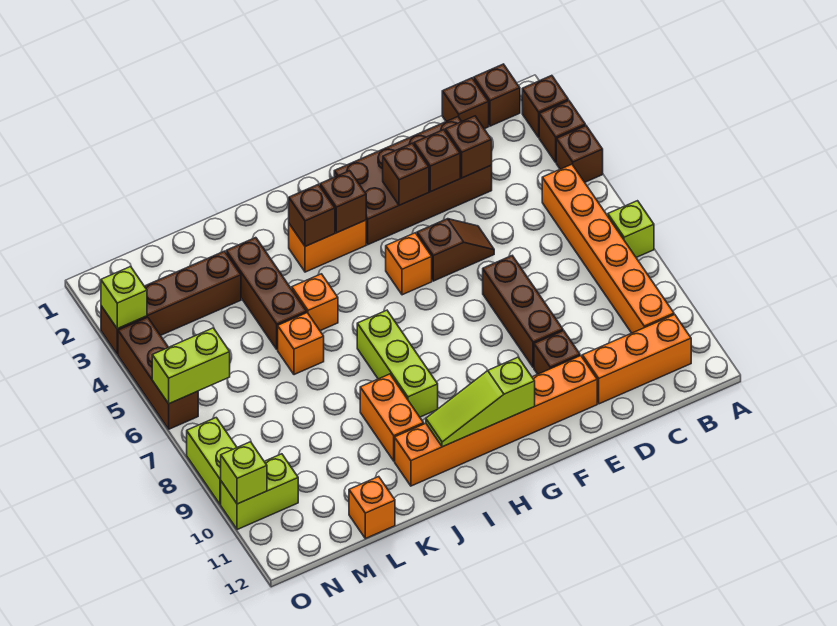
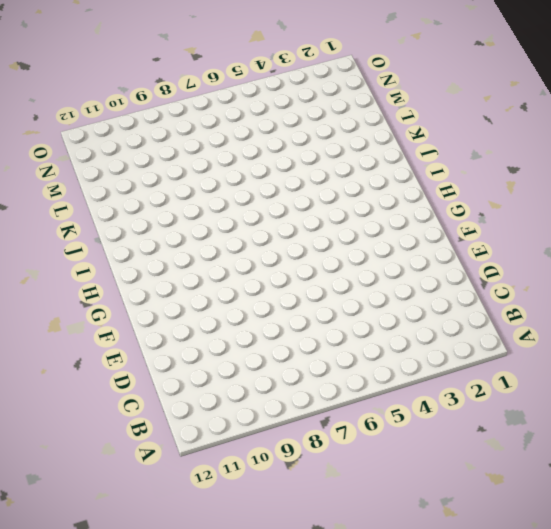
none -> brown 1x1 brick [522,76,568,137]
none -> brown 1x1 brick [539,101,585,162]
none -> brown 1x1 brick [556,126,603,182]
none -> lime 1x1 brick [608,201,654,257]

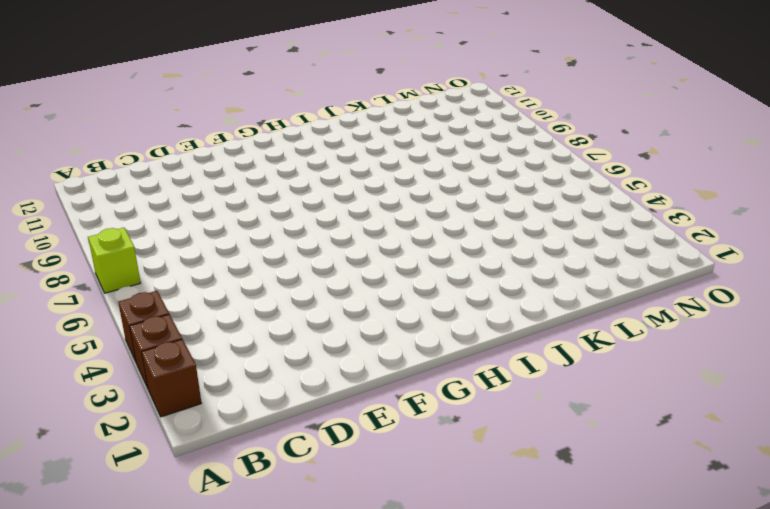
none -> brown 1x1 brick [474,64,520,126]
none -> orange 1x6 brick [542,164,674,333]
none -> orange 1x3 brick [582,315,691,404]
none -> brown 1x1 brick [442,78,489,129]

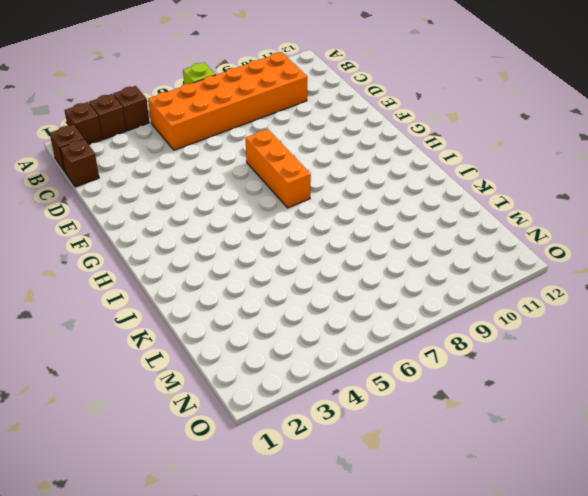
orange 2x6 brick [148,52,307,150] -> orange 1x6 brick [542,164,674,333]
orange 1x3 brick [246,129,311,208] -> orange 1x3 brick moved to [582,315,691,404]
none -> brown 2x4 brick [334,117,492,245]
none -> brown 1x2 slope [417,219,494,281]
none -> brown 1x3 brick [483,256,563,368]
none -> brown 1x1 brick [534,331,580,374]

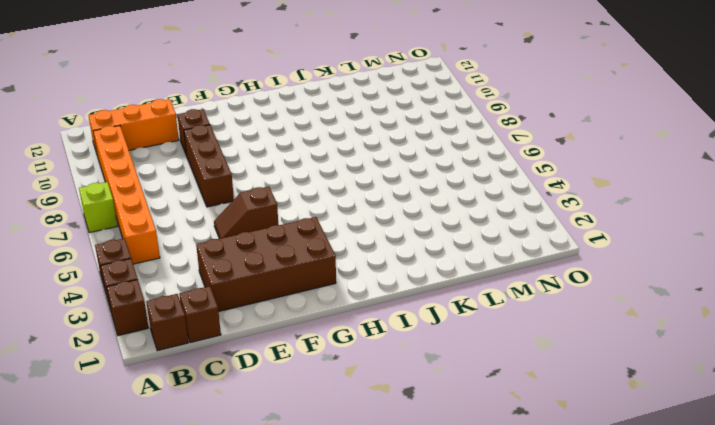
none -> orange 1x6 brick [395,356,597,486]
none -> orange 1x1 brick [386,233,432,295]
none -> orange 1x2 brick [289,220,366,272]
none -> lime 1x3 brick [357,310,438,417]

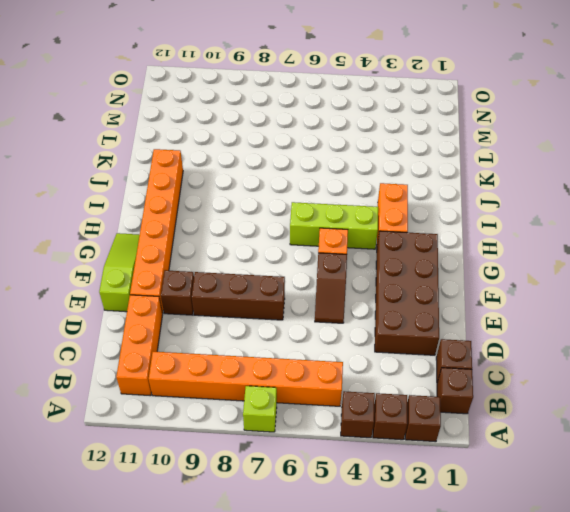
lime 1x3 slope [99,233,140,312] -> lime 1x3 slope moved to [426,357,535,447]
lime 1x3 brick [290,202,378,249] -> lime 1x3 brick moved to [357,310,438,417]
none -> orange 1x1 brick [292,274,338,331]
none -> orange 1x2 brick [360,374,424,461]
none -> brown 1x3 brick [226,238,307,349]
none -> orange 1x1 brick [278,313,324,375]

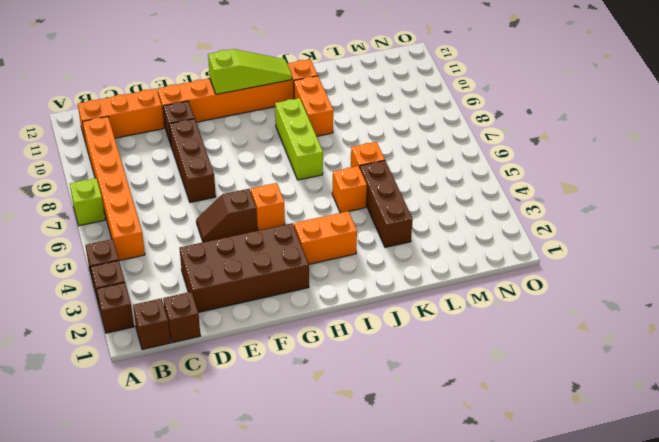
none -> brown 1x4 brick [101,251,241,354]
none -> orange 1x1 brick [349,477,395,539]
none -> lime 1x2 brick [221,454,298,530]
none -> brown 1x3 brick [118,317,198,429]

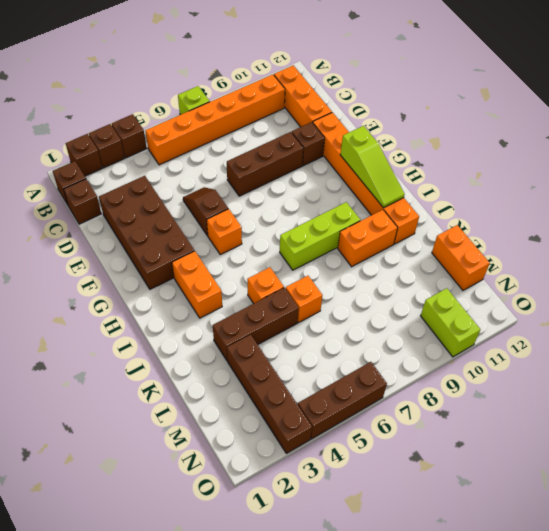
orange 1x2 brick [432,225,490,290] -> orange 1x1 brick [349,477,395,539]
none -> lime 1x2 brick [187,418,237,504]
none -> brown 1x1 brick [445,116,492,178]
none -> brown 1x1 brick [414,130,460,192]
none -> brown 1x1 brick [383,143,429,205]

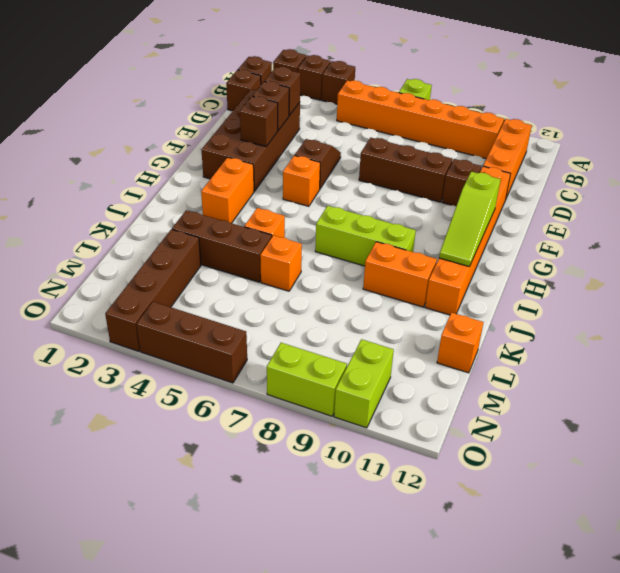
none -> brown 1x1 brick [320,171,366,233]
none -> brown 1x1 brick [289,184,335,247]
none -> lime 1x2 brick [152,328,230,404]
none -> lime 1x1 brick [101,267,147,329]

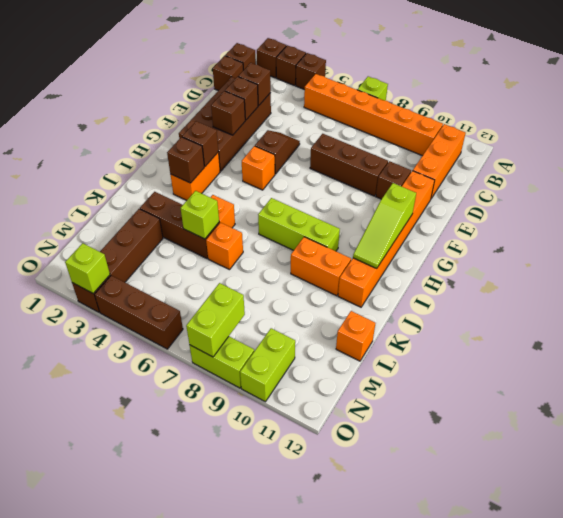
lime 1x1 brick [181,191,219,239] -> lime 1x1 brick moved to [221,442,267,504]
lime 1x2 brick [186,283,245,357] -> lime 1x2 brick moved to [152,328,230,404]

